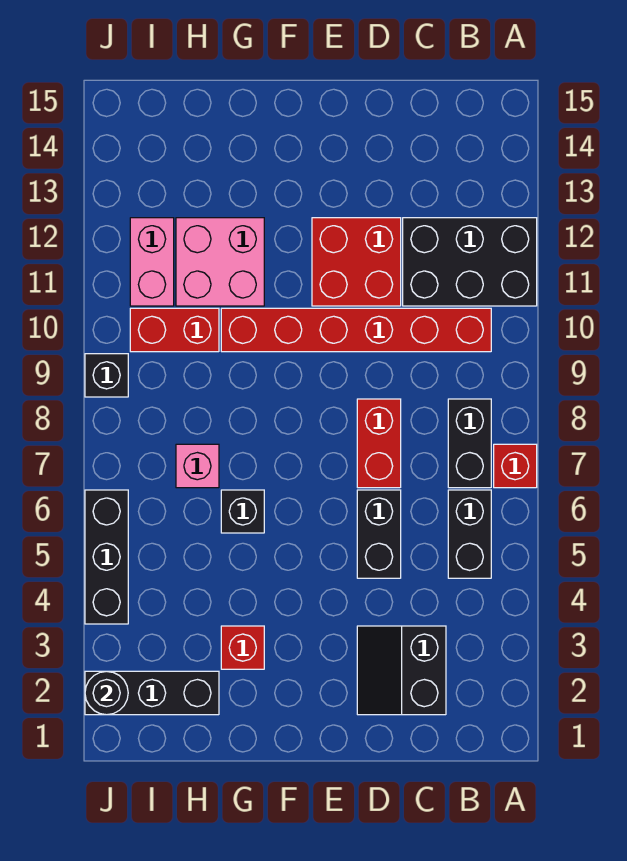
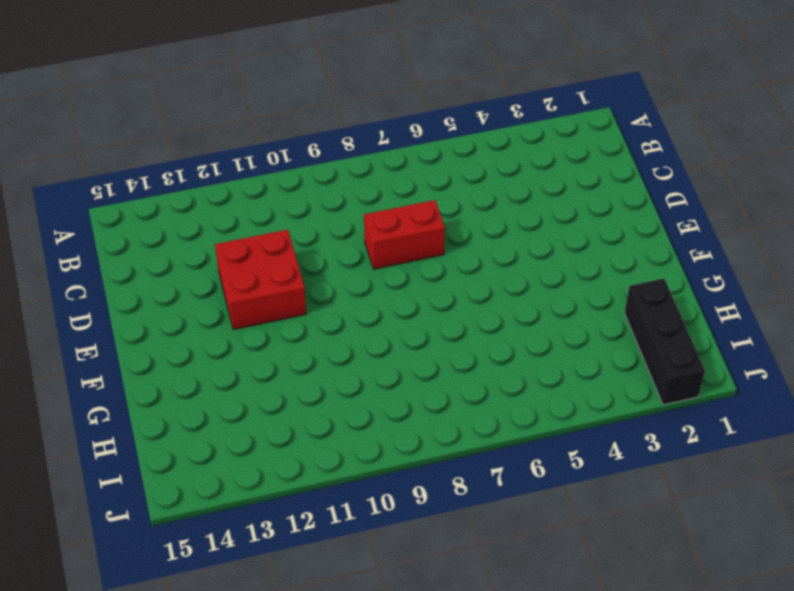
none -> red 1x1 brick [494,444,537,488]
none -> black 2x3 brick [403,218,537,306]
none -> black 1x2 brick [448,490,491,578]

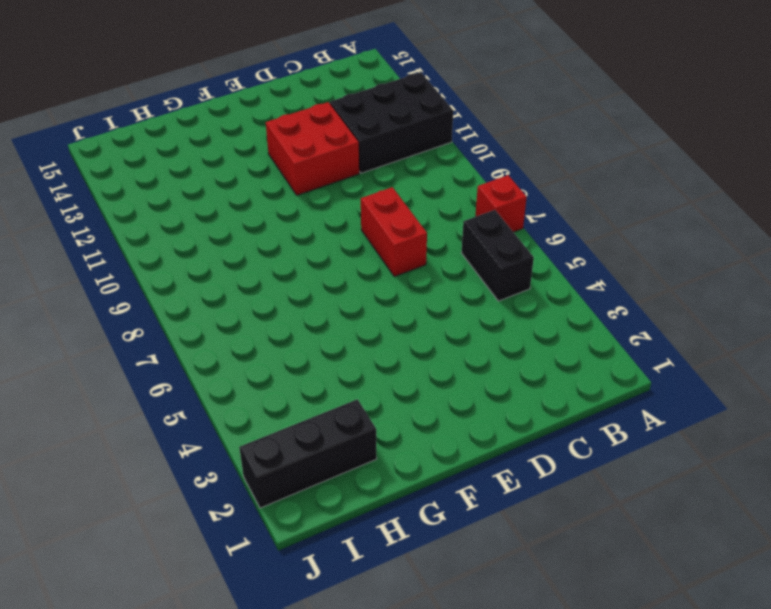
none -> black 1x2 brick [448,399,491,488]
none -> red 1x6 brick [221,308,491,352]
none -> black 2x2 slope [357,626,446,715]

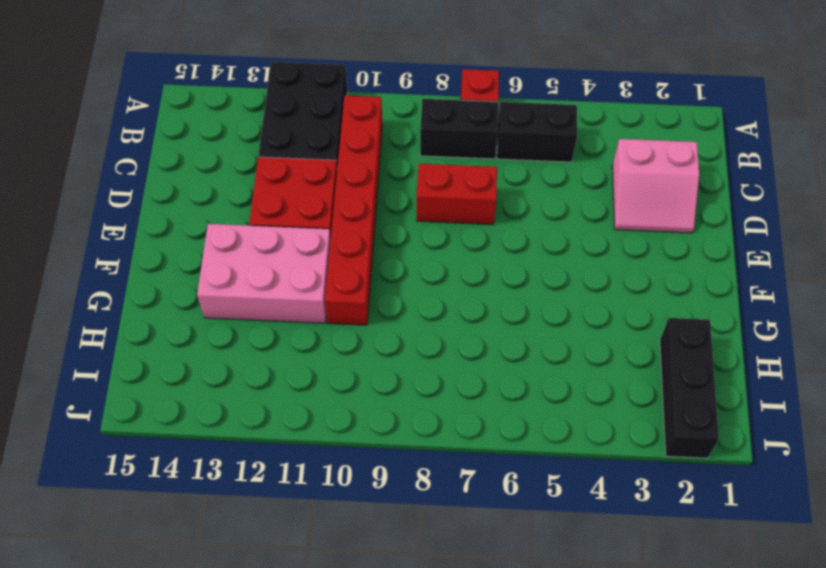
pink 2x2 slope [612,139,699,233] -> black 2x2 slope [357,626,446,715]
pink 2x3 brick [197,224,331,323] -> pink 2x2 brick [176,218,264,306]
none -> black 1x2 brick [357,490,401,578]
none -> red 1x1 brick [221,626,264,669]
none -> black 1x1 brick [221,490,264,533]

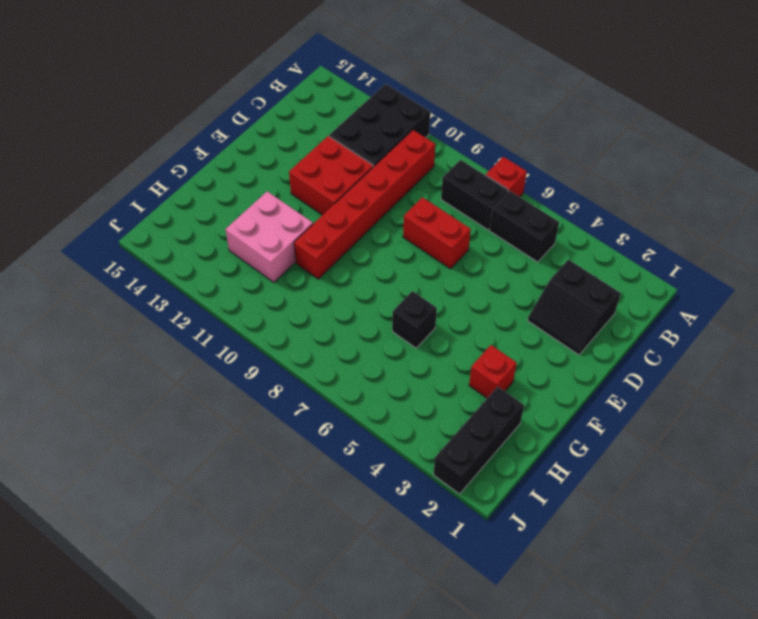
none -> black 1x2 brick [357,490,401,578]
none -> pink 1x1 brick [176,444,219,488]
none -> red 1x2 brick [130,308,219,352]

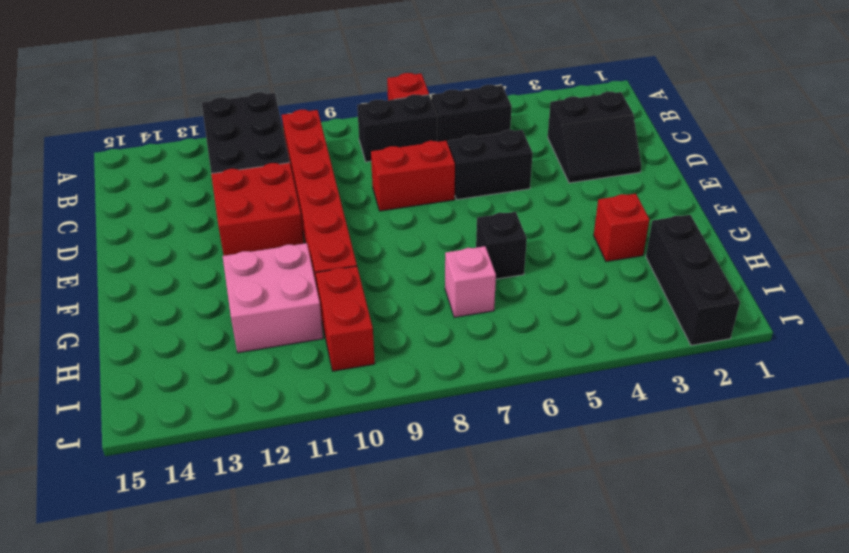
none -> pink 1x2 brick [130,218,174,306]
none -> black 1x3 brick [85,490,128,624]
none -> black 1x1 brick [85,354,128,397]

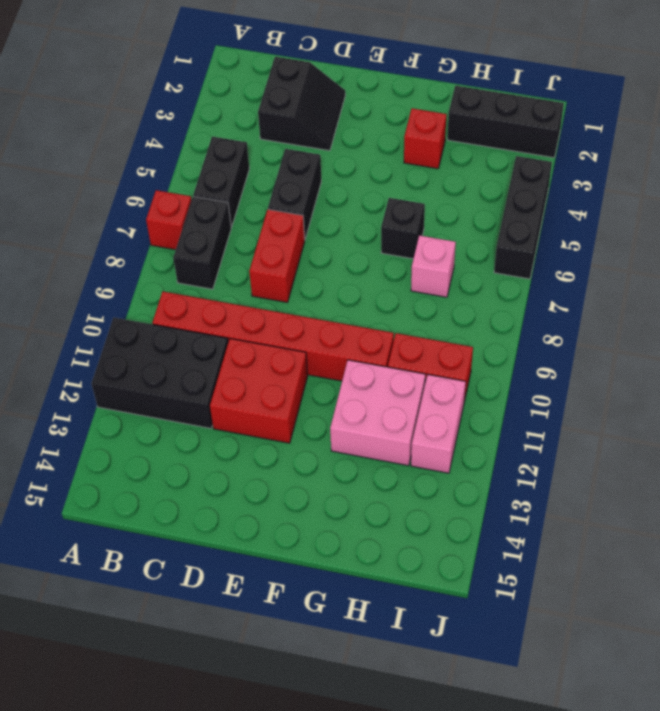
none -> black 1x1 brick [85,354,128,397]
none -> black 1x1 round brick [85,671,128,715]

